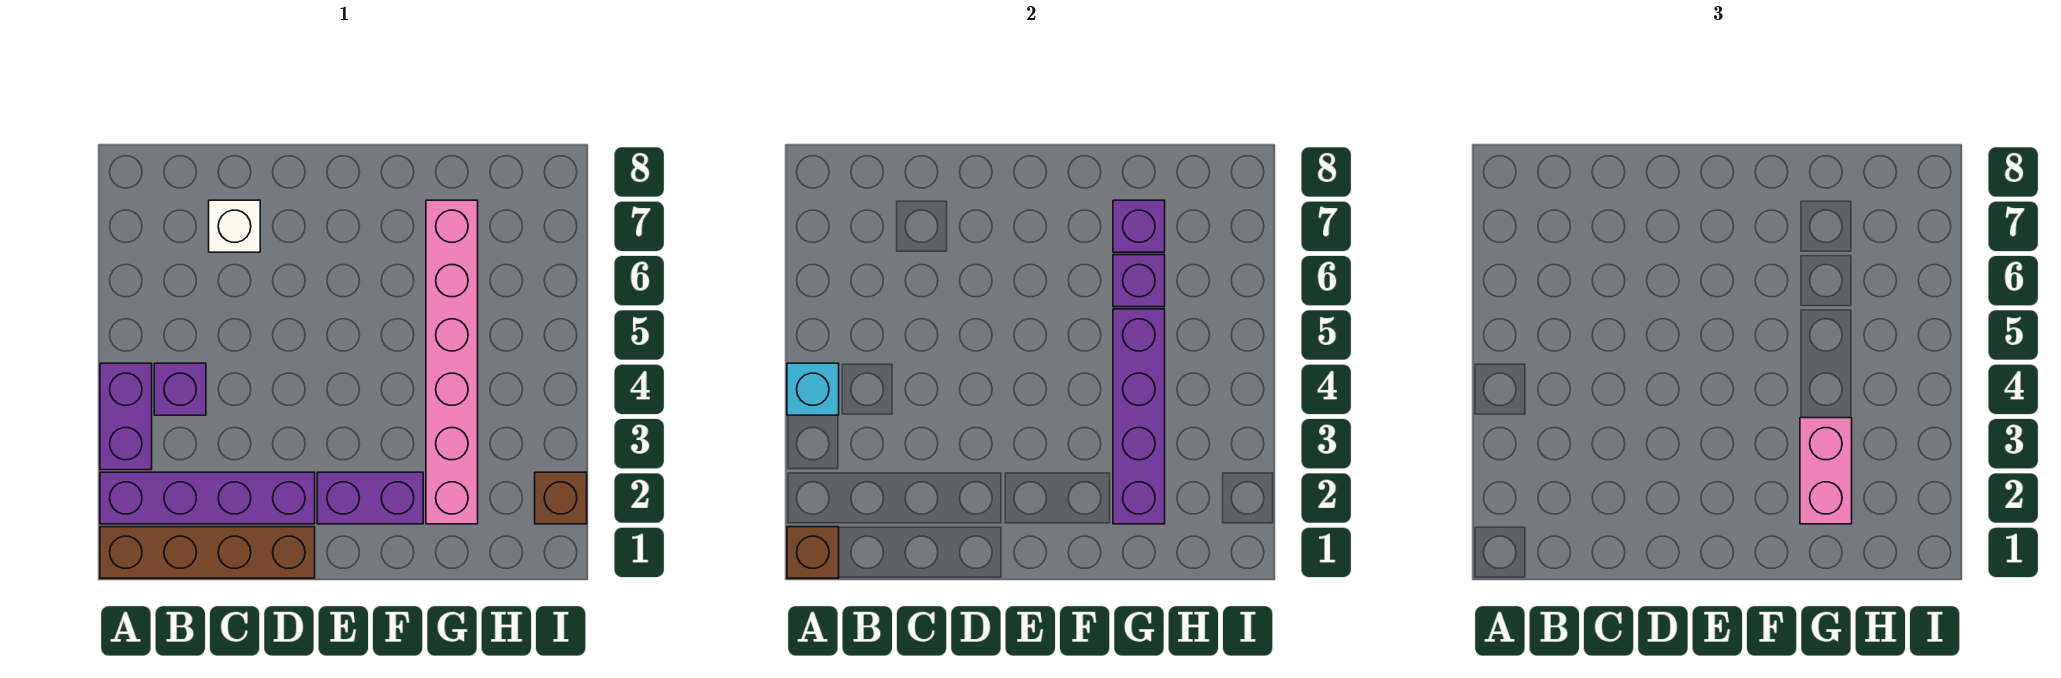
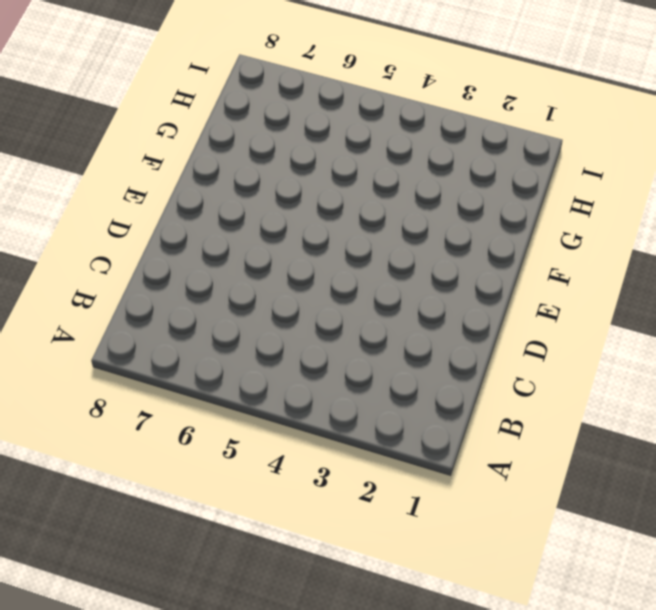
none -> brown 1x4 brick [100,527,315,578]
none -> purple 1x4 brick [100,472,315,524]
none -> purple 1x2 brick [100,363,152,470]

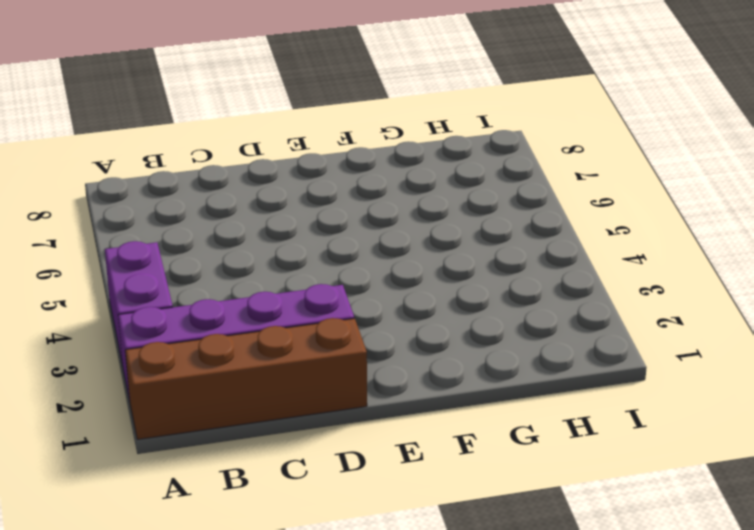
none -> purple 1x1 brick [154,363,206,415]
none -> white 1x1 brick [209,200,260,252]
none -> purple 1x2 brick [317,472,423,524]

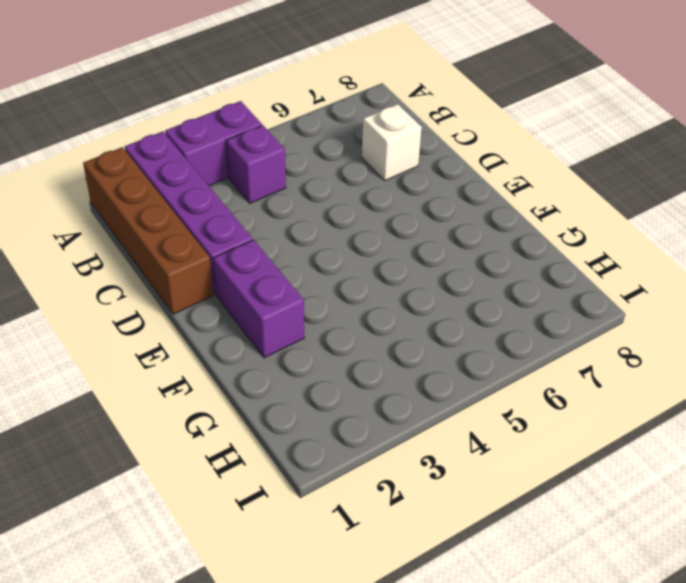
none -> pink 1x6 brick [426,200,478,524]
none -> brown 1x1 brick [535,472,587,524]
none -> brown 1x1 brick [787,527,839,578]

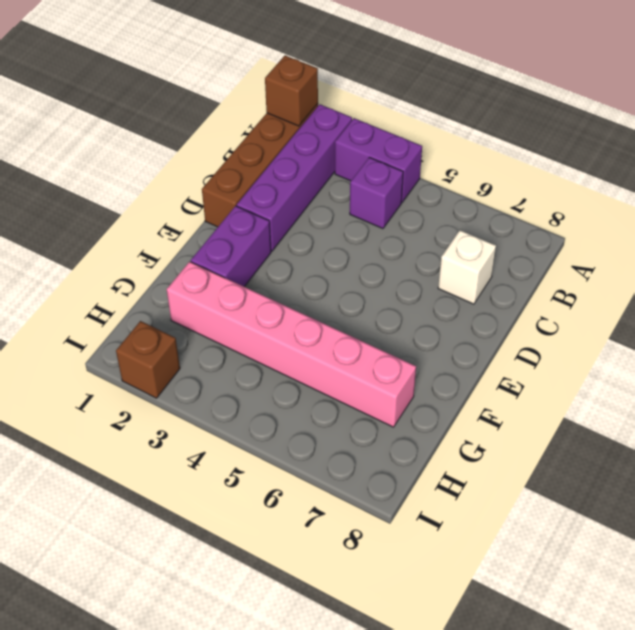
none -> cyan 1x1 brick [787,363,839,415]
none -> purple 1x4 brick [1113,309,1165,524]
none -> purple 1x1 brick [1113,255,1165,307]

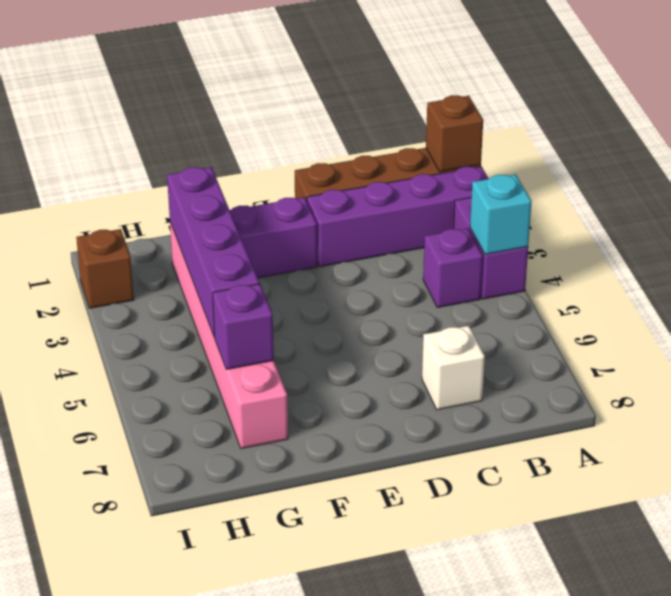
none -> purple 1x1 brick [1113,200,1165,252]
none -> pink 1x2 brick [1800,418,1852,524]

